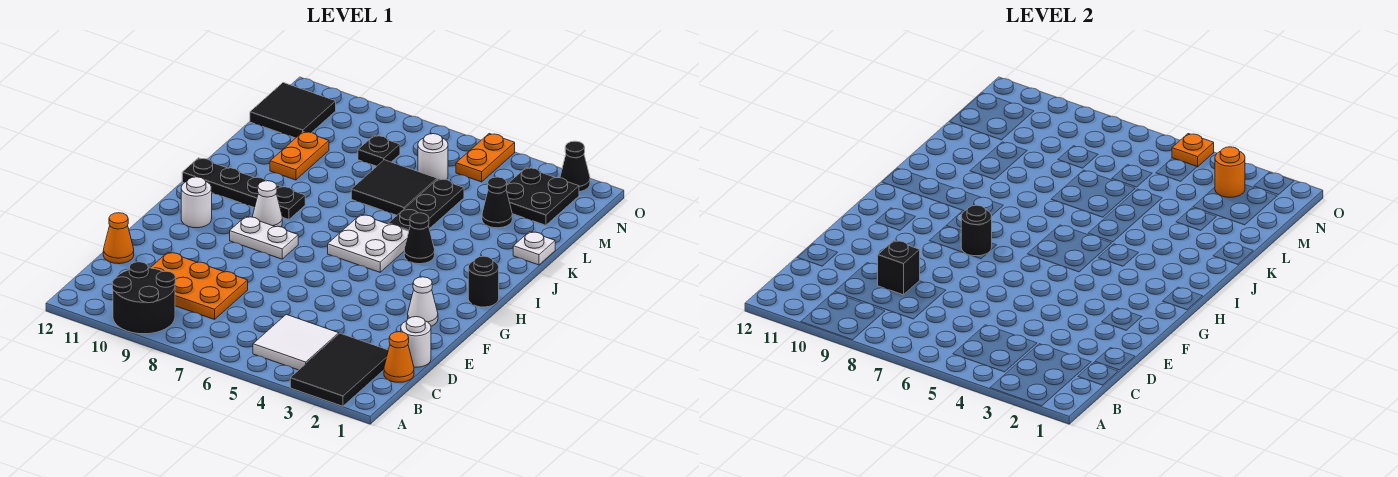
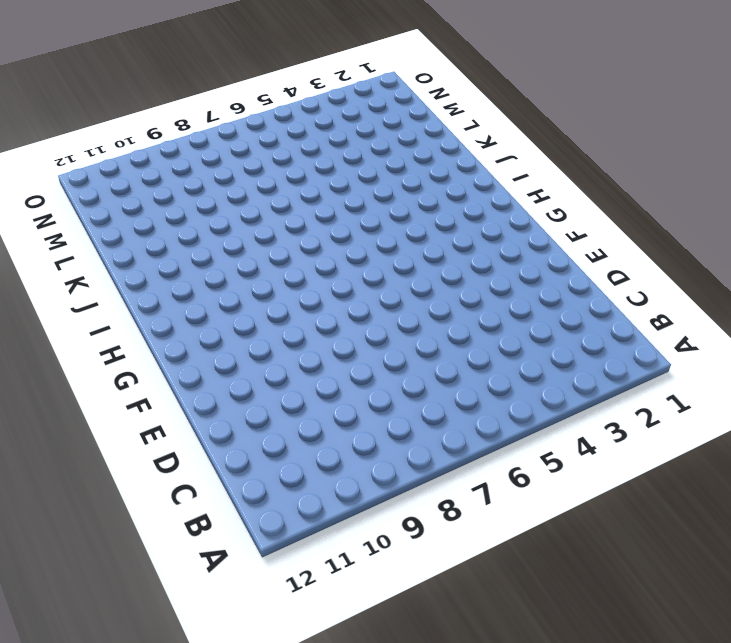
none -> black 2x3 tile [290,333,388,406]
none -> black 2x2 round brick [112,262,175,334]
none -> white 2x2 tile [253,315,339,370]
none -> orange 1x1 cone [384,332,414,382]

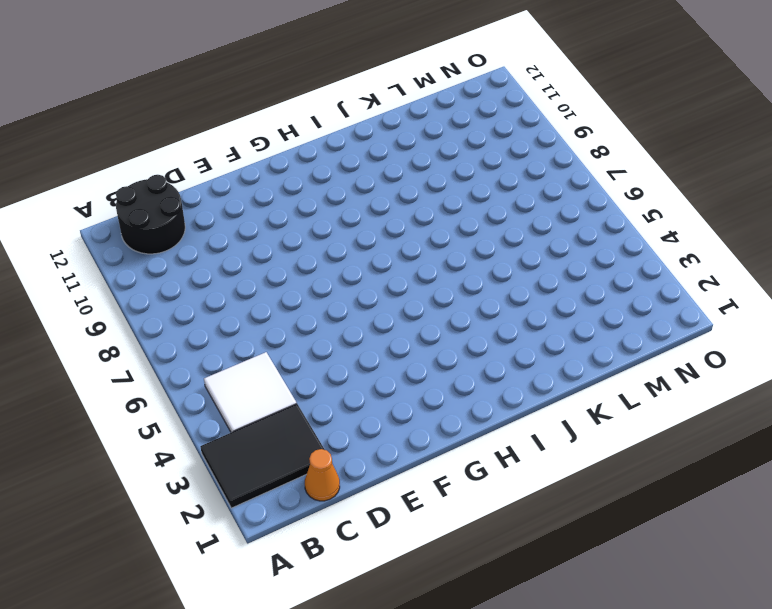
black 2x2 round brick [116,175,185,254] -> black 2x2 round brick moved to [112,262,175,334]
none -> orange 2x3 plate [151,252,248,319]
none -> white 1x1 round brick [401,317,431,367]
none -> orange 1x1 cone [103,213,134,264]
none -> white 1x1 cone [408,277,438,326]

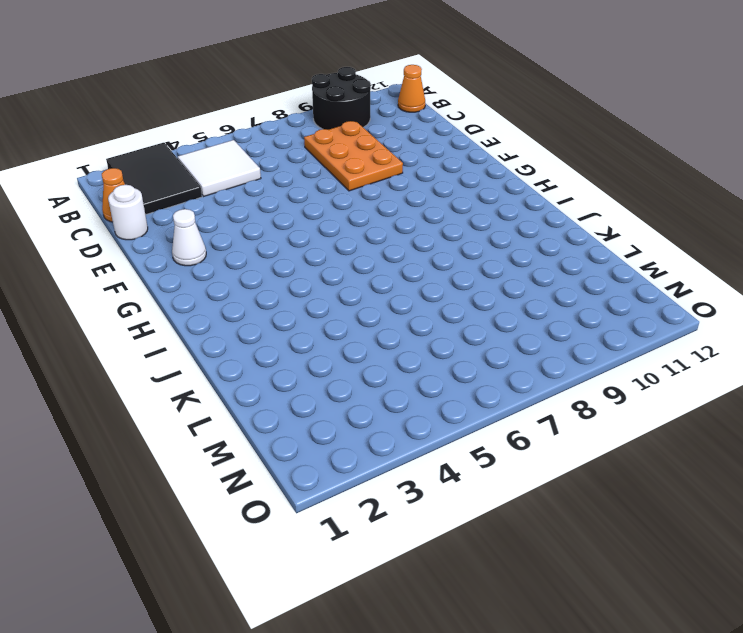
orange 1x1 cone [398,65,425,112] -> orange 1x1 cone moved to [103,213,134,264]
orange 2x3 plate [304,121,403,191] -> orange 2x3 plate turned to [151,252,248,319]
none -> white 1x2 plate [230,216,298,259]
none -> white 1x1 round brick [181,177,212,228]
none -> black 1x1 round brick [468,256,499,307]
none -> white 2x2 plate [328,215,409,272]

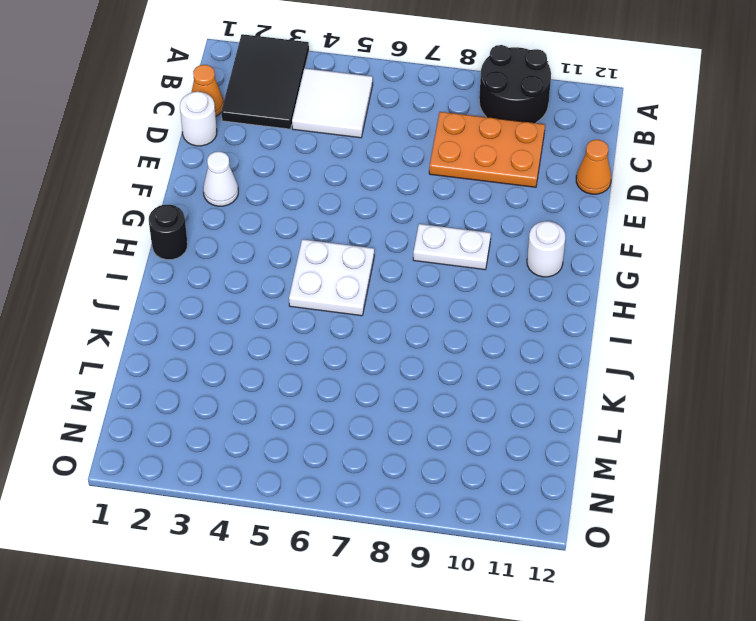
none -> white 1x1 cone [253,181,282,227]
none -> black 1x1 cone [404,213,435,264]
none -> black 1x4 plate [182,158,305,220]
none -> black 1x3 plate [388,179,464,231]

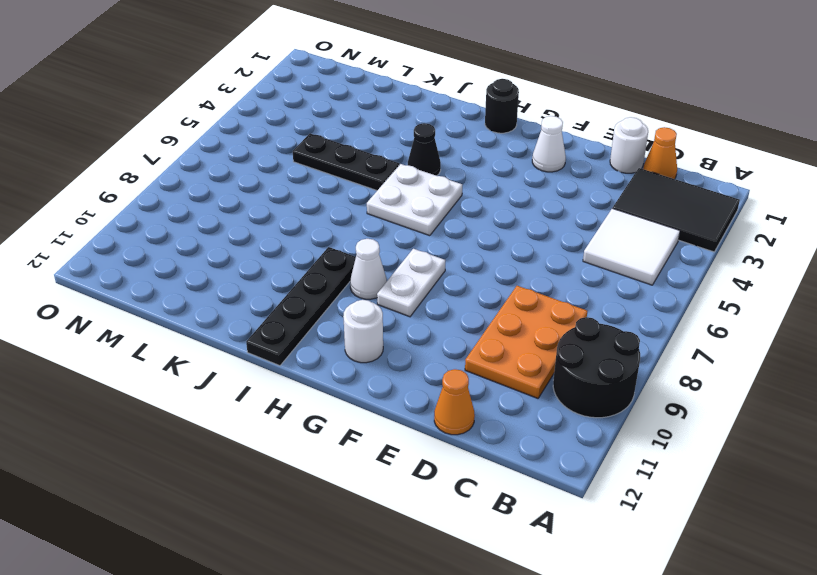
none -> white 1x1 plate [513,232,555,265]
none -> black 2x2 tile [351,160,437,215]
none -> orange 1x2 plate [270,132,329,180]
none -> black 1x1 cone [482,177,512,228]

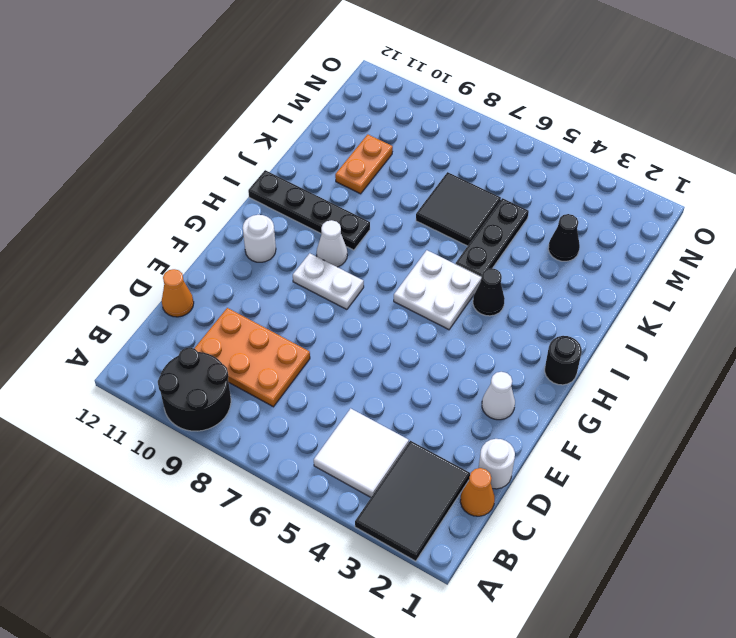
none -> white 1x1 plate [513,232,555,265]
none -> black 2x2 plate [506,167,579,225]
none -> white 1x1 round brick [418,134,448,180]
none -> black 1x1 plate [358,135,400,166]

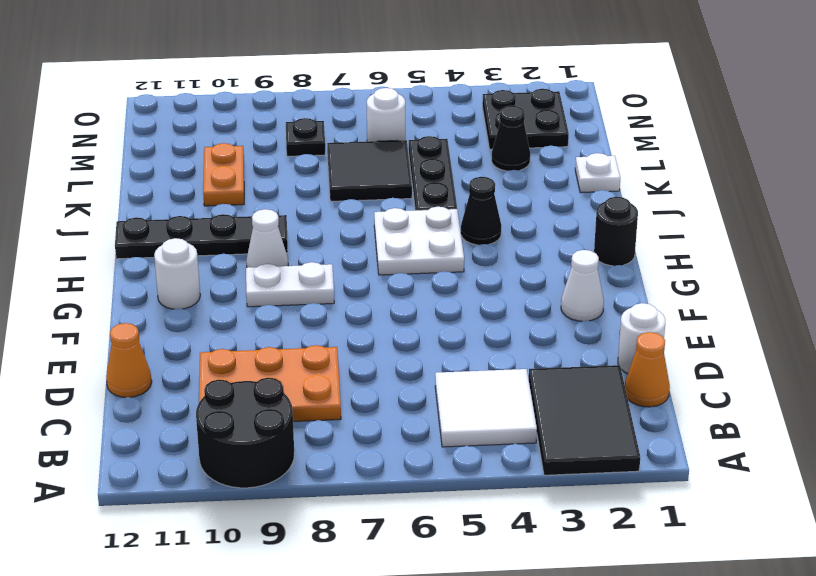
none -> black 2x2 tile [250,83,336,138]
none -> orange 1x2 plate [456,134,515,182]
none -> black 1x1 cone [560,141,590,192]
none -> black 1x1 brick [878,241,920,295]

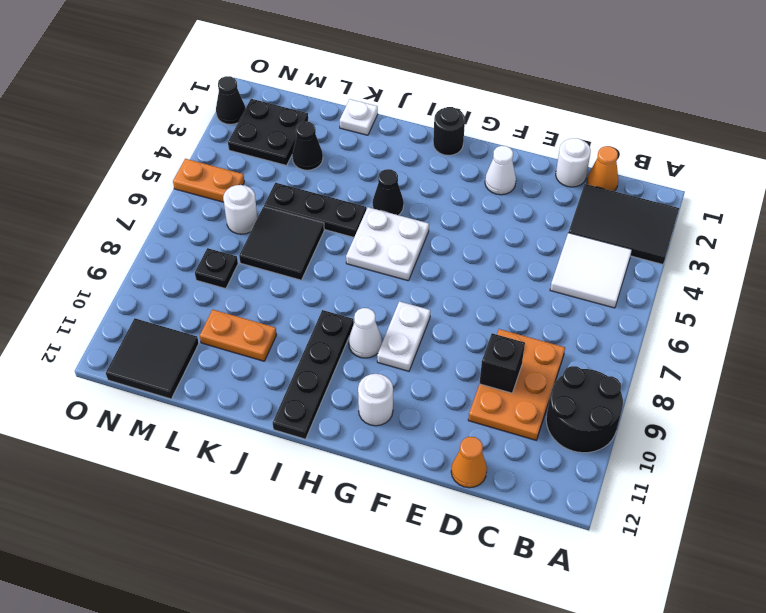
none -> black 1x1 round brick [961,205,992,256]
none -> orange 1x1 round brick [1215,147,1245,197]
none -> orange 1x1 plate [1172,134,1214,167]

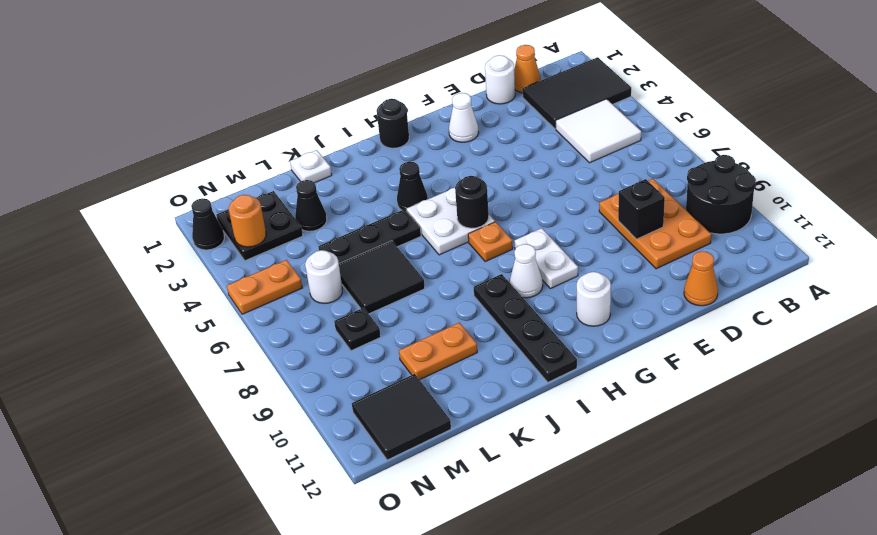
black 1x1 round brick [455,176,489,228] -> black 1x1 round brick moved to [961,205,992,256]
orange 1x1 plate [468,222,513,262] -> orange 1x1 plate moved to [1172,134,1214,167]

